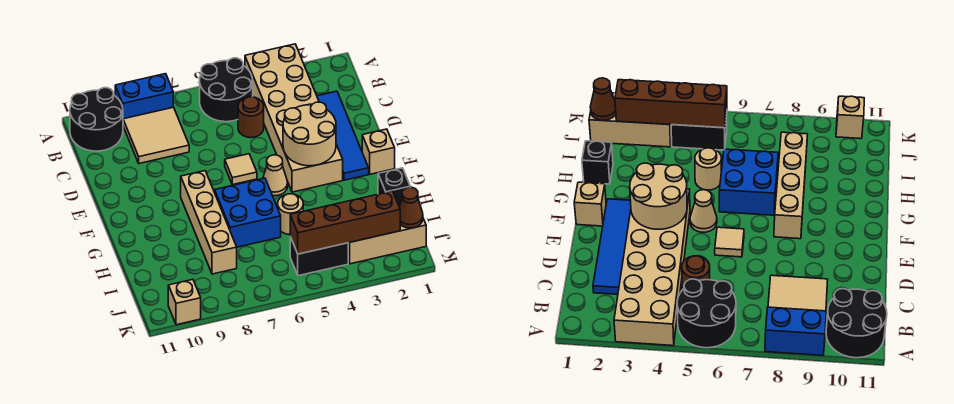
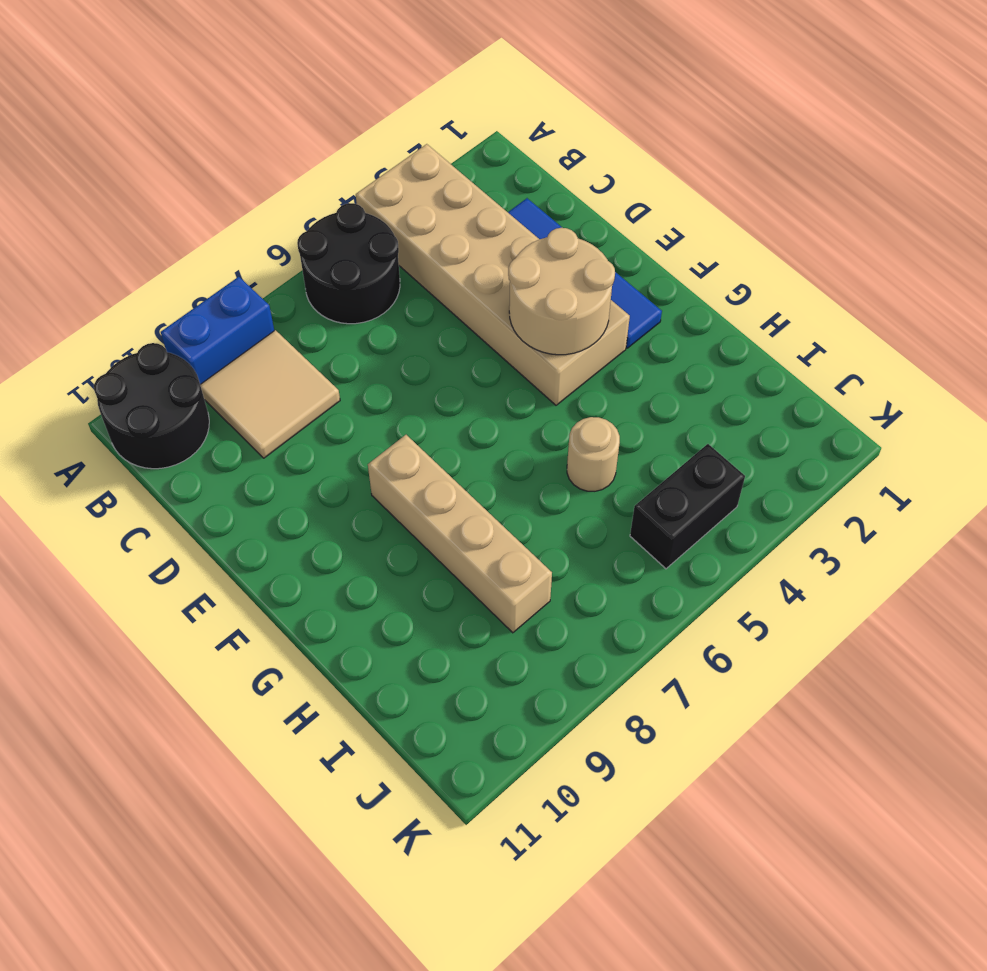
none -> brown 1x1 round brick [238,97,264,138]
none -> tan 1x1 tile [225,154,257,185]
none -> tan 1x1 brick [362,129,395,174]

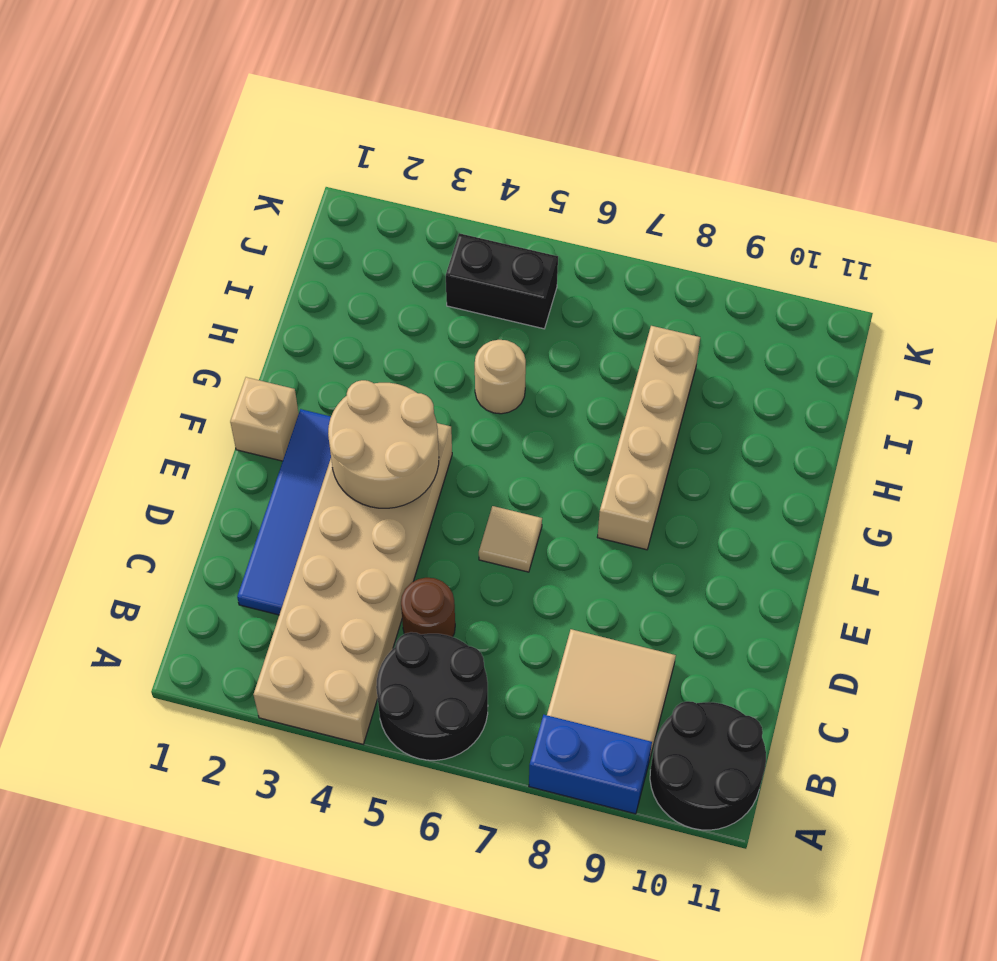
none -> tan 1x1 cone [263,155,288,196]
none -> blue 2x2 brick [215,178,281,247]
none -> black 1x1 brick [378,168,410,207]

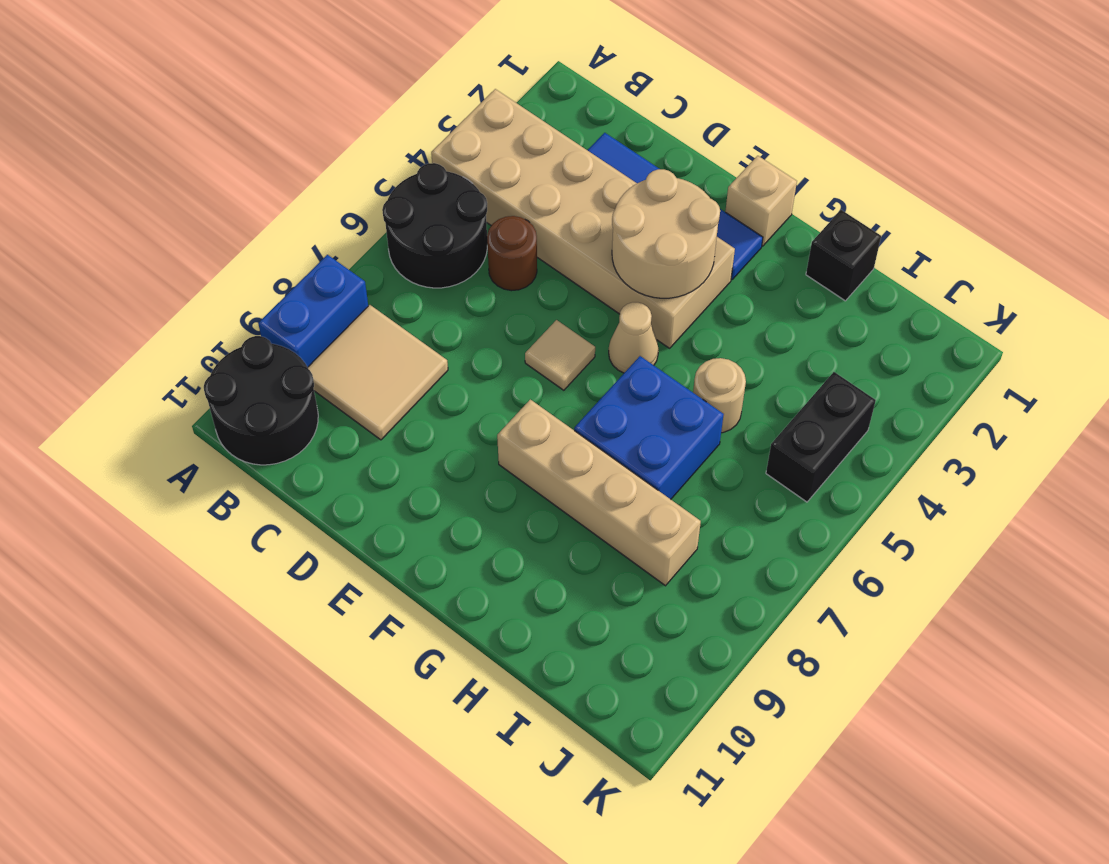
none -> tan 1x3 brick [348,218,426,264]
none -> tan 1x1 brick [168,280,201,325]
none -> brown 1x1 cone [399,187,423,228]

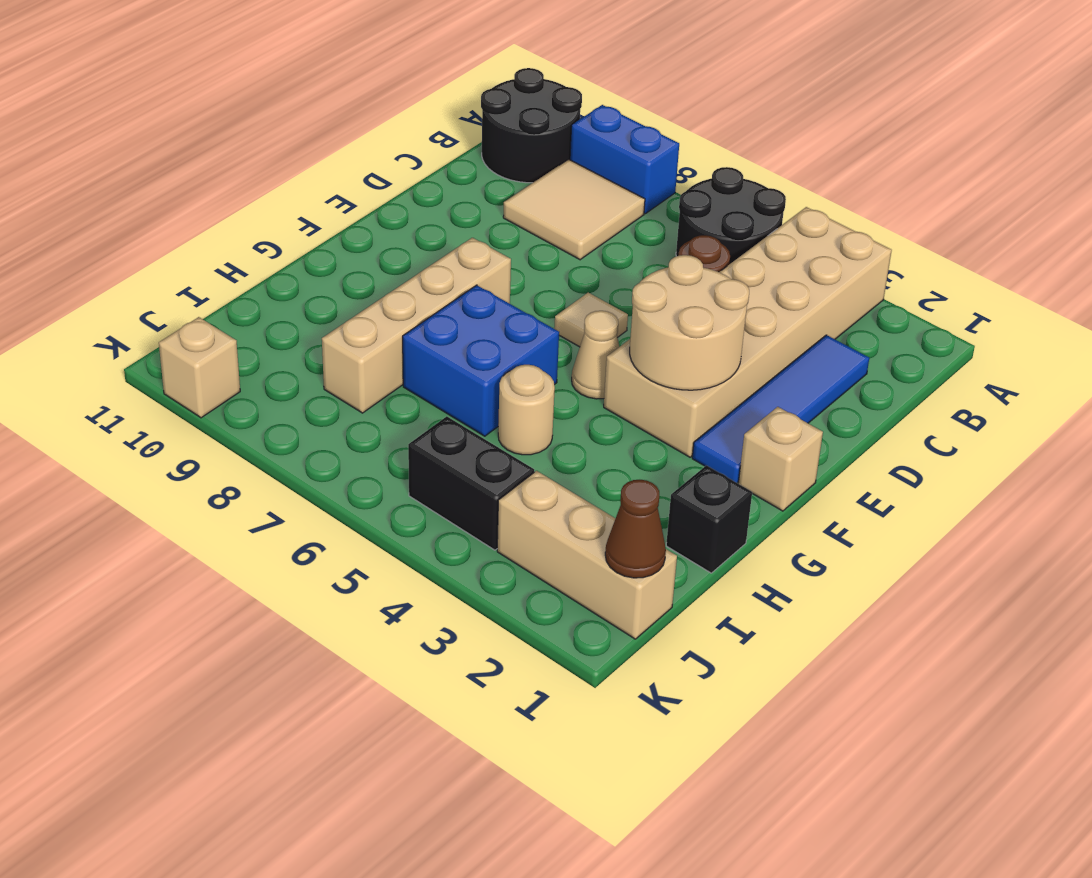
none -> brown 1x4 brick [290,191,400,254]

